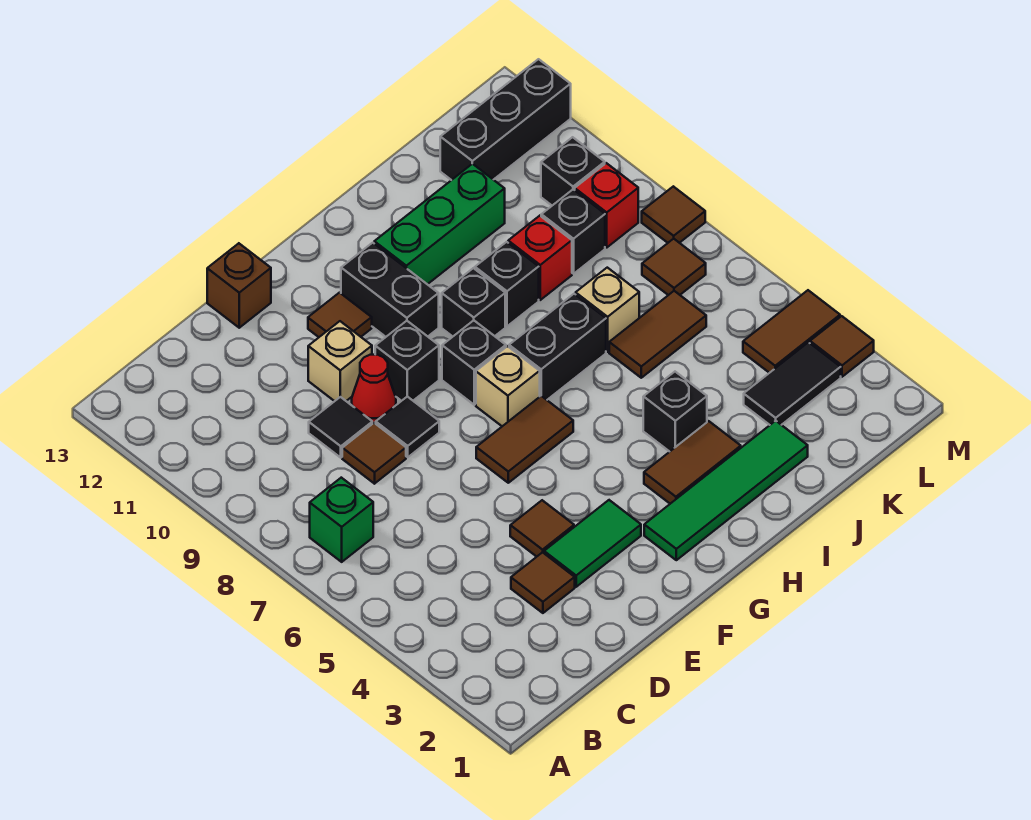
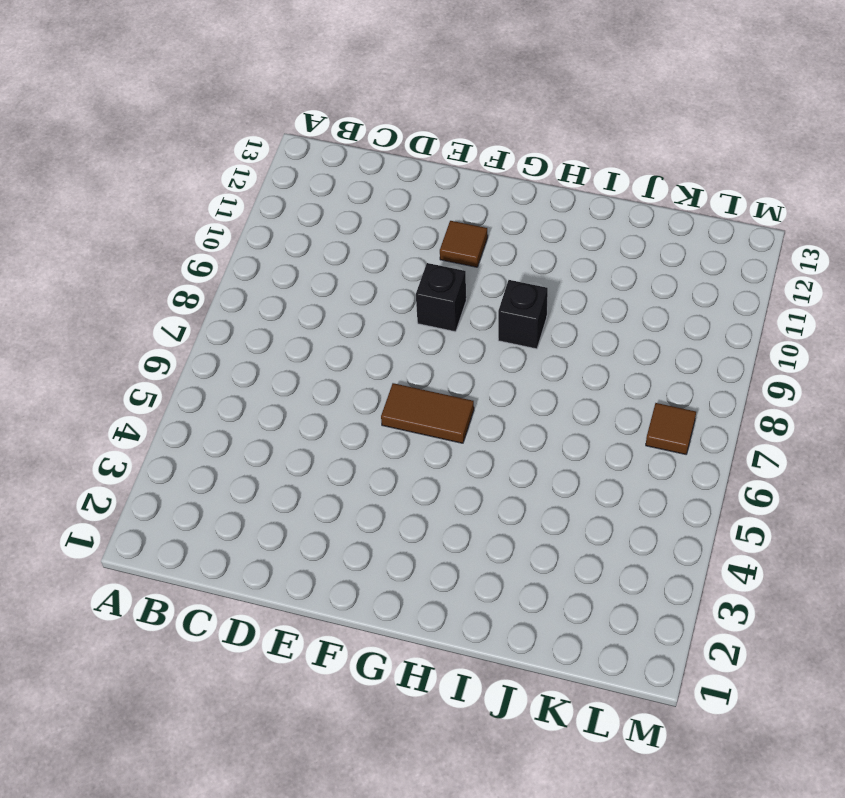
none -> green 1x1 brick [310,478,373,562]
none -> brown 1x1 tile [511,552,575,613]
none -> brown 1x1 tile [342,423,406,484]
none -> black 1x1 tile [309,397,372,458]

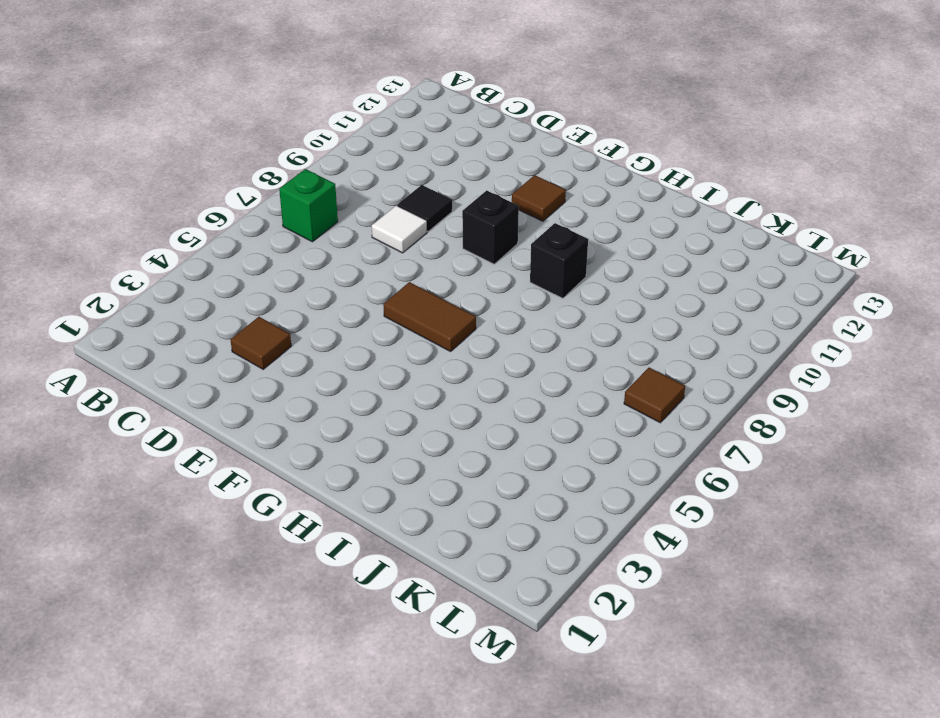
white 1x1 tile [372,205,427,253] -> brown 1x1 tile [342,423,406,484]
none -> green 1x2 tile [544,500,641,587]
none -> brown 1x1 tile [510,500,574,557]
none -> black 1x1 tile [376,397,439,457]
none -> red 1x1 cone [352,355,396,424]

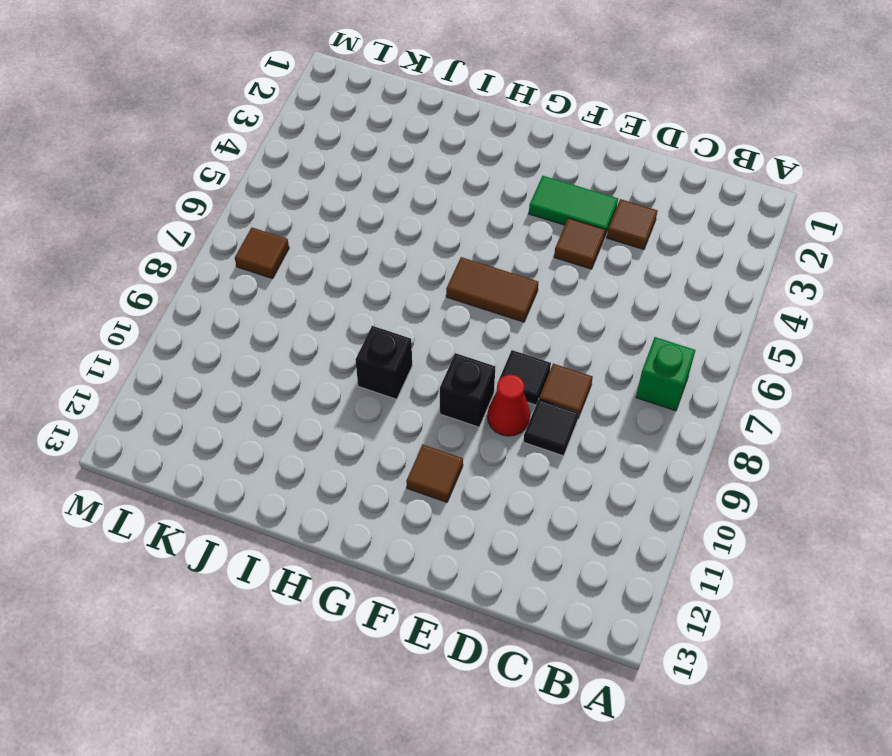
none -> tan 1x1 brick [308,321,372,401]
none -> brown 1x1 brick [207,243,271,328]
none -> green 1x4 tile [644,421,808,560]
none -> tan 1x1 brick [476,346,540,426]

